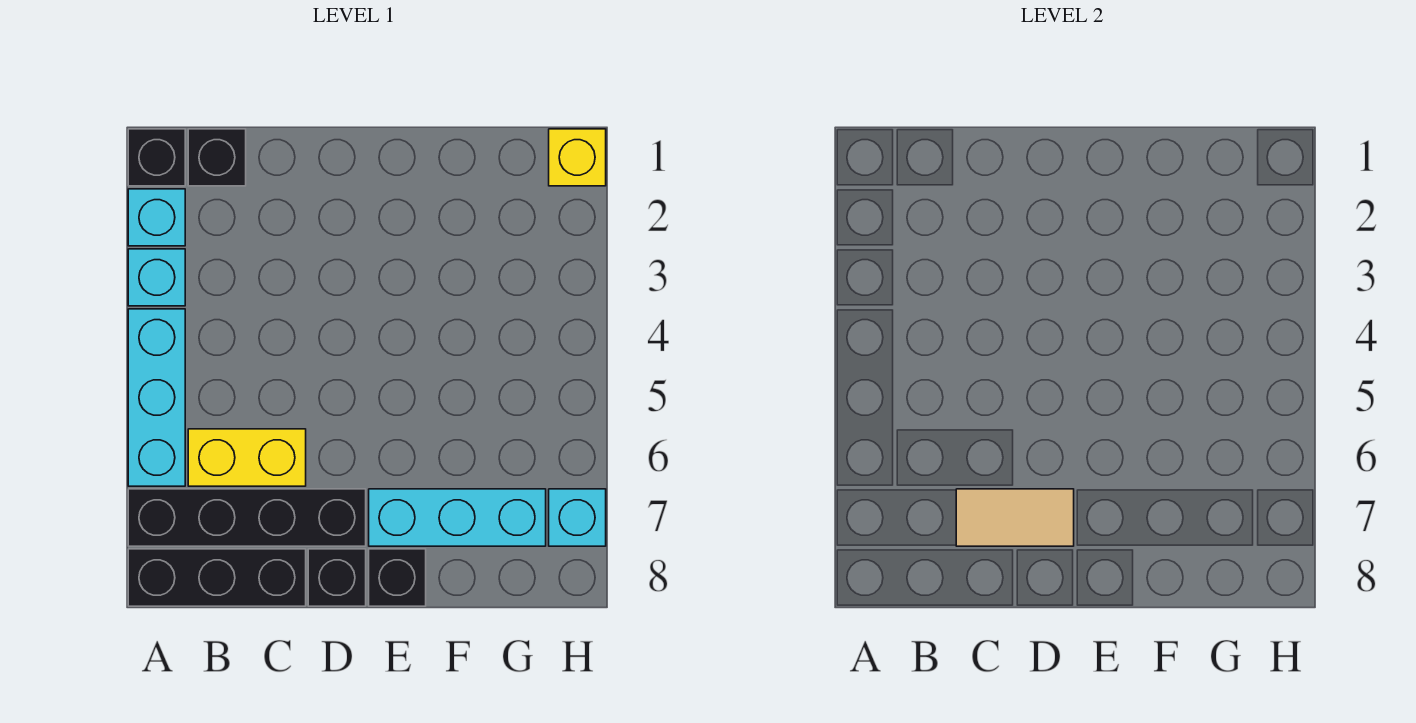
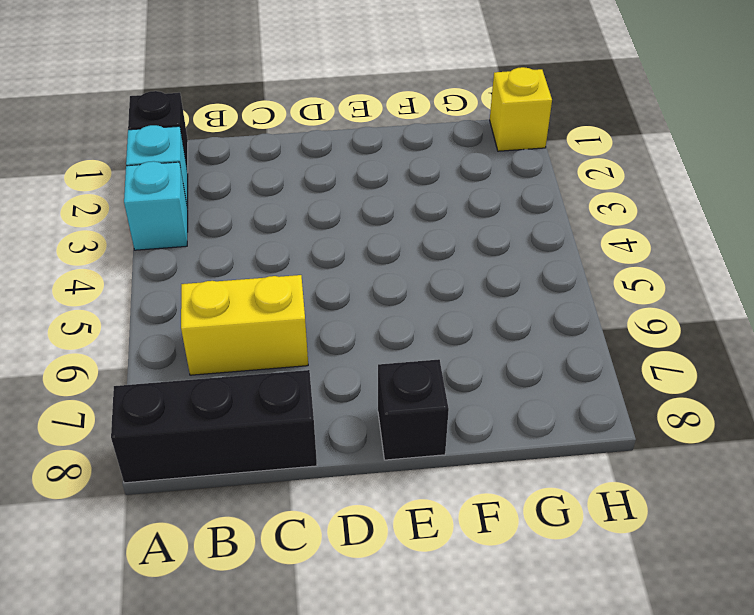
none -> cyan 1x3 brick [128,309,185,486]
none -> black 1x4 brick [128,489,366,546]
none -> black 1x1 brick [188,129,246,186]

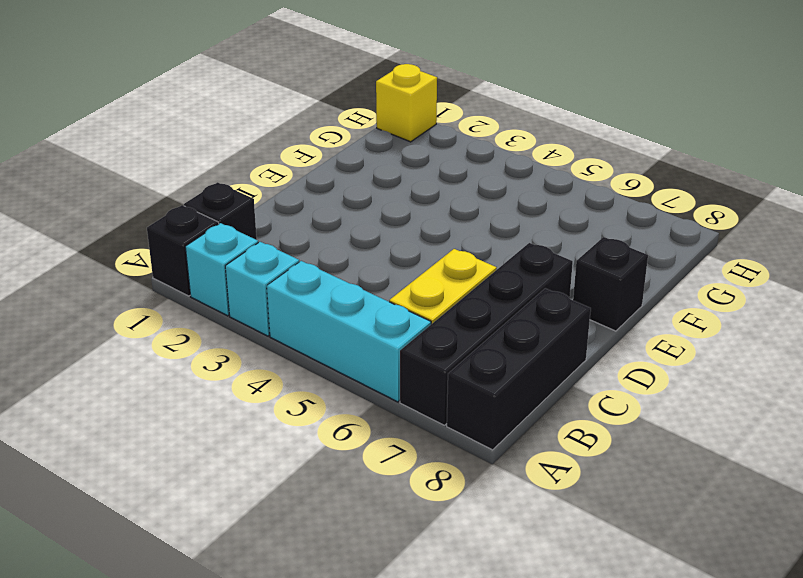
none -> black 1x1 brick [308,549,366,606]
none -> cyan 1x3 brick [369,489,546,546]
none -> cyan 1x1 brick [549,489,606,546]

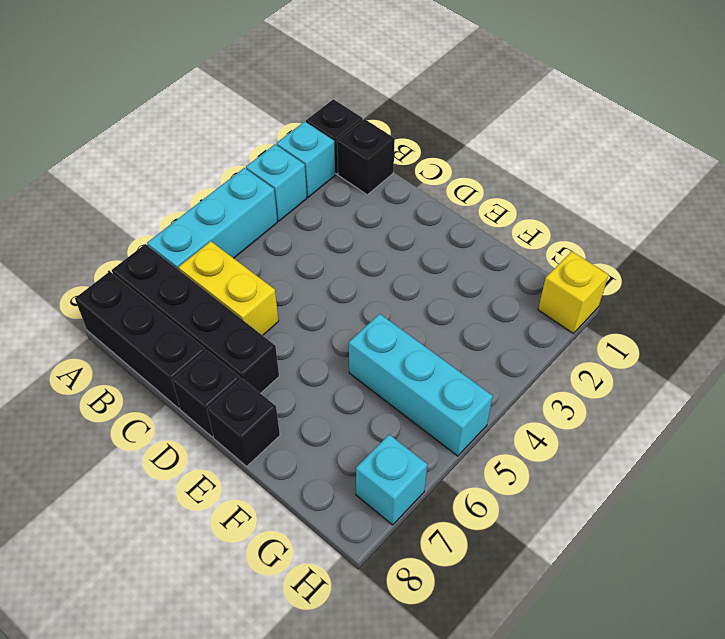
cyan 1x3 brick [349,314,493,456] -> cyan 1x3 brick moved to [369,489,546,546]
none -> tan 1x2 tile [956,489,1074,546]

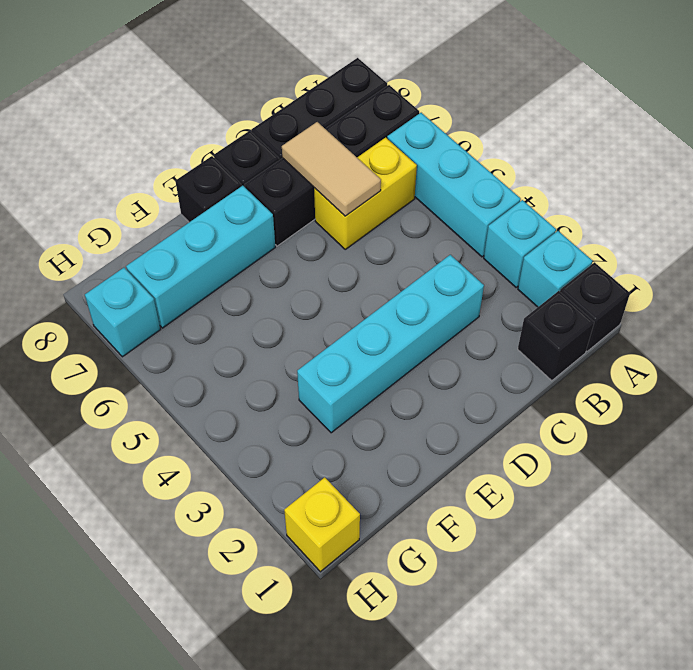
cyan 1x4 brick [297,255,484,433] -> none
tan 1x2 tile [282,122,381,216] -> tan 1x2 tile turned to [956,489,1074,546]

